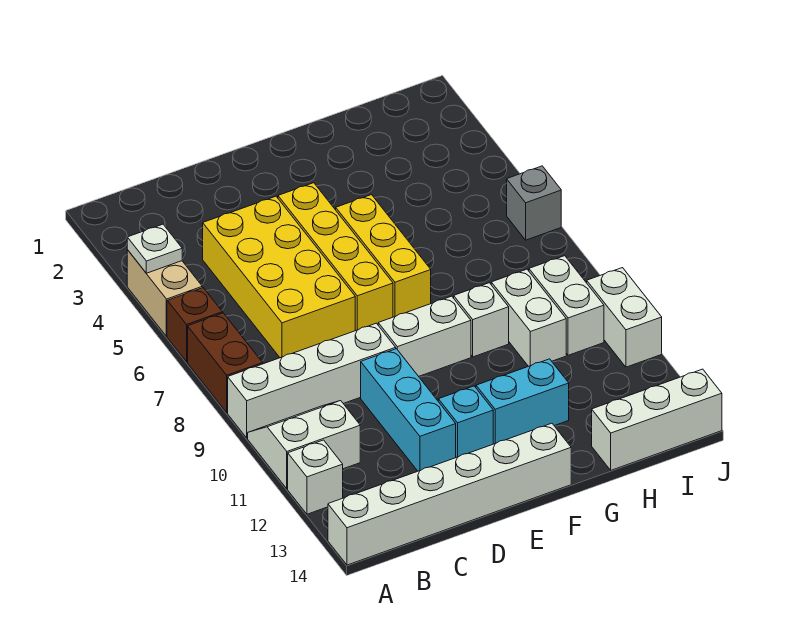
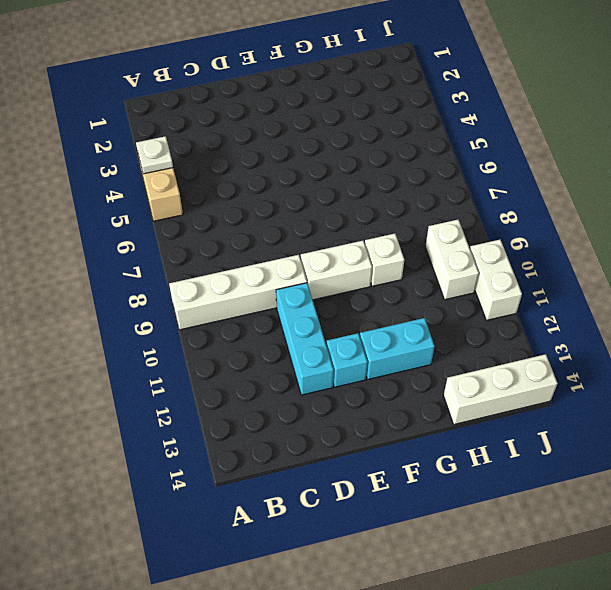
none -> brown 1x1 brick [167,288,222,362]
none -> brown 1x2 brick [188,313,263,413]
none -> white 2x2 slope [248,401,360,489]

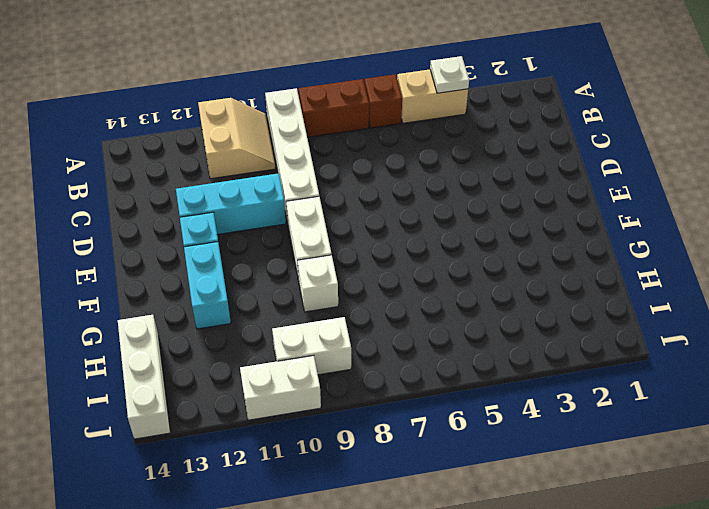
tan 2x2 slope [198,98,275,179] -> white 2x2 slope [248,401,360,489]
none -> white 1x1 brick [288,440,343,514]
none -> white 1x6 brick [328,423,571,565]
none -> yellow 2x4 brick [203,196,355,358]

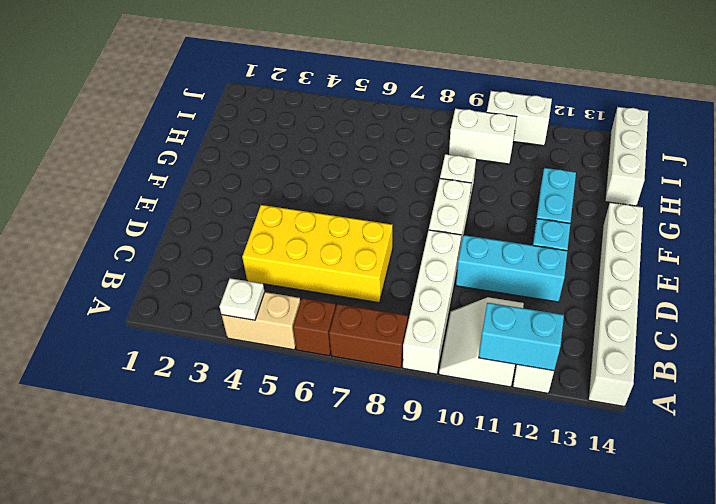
cyan 1x2 brick [479,303,564,371] -> none
none -> yellow 1x4 brick [278,183,393,331]
none -> yellow 1x3 brick [336,195,431,317]
none -> white 1x2 brick [491,269,566,366]

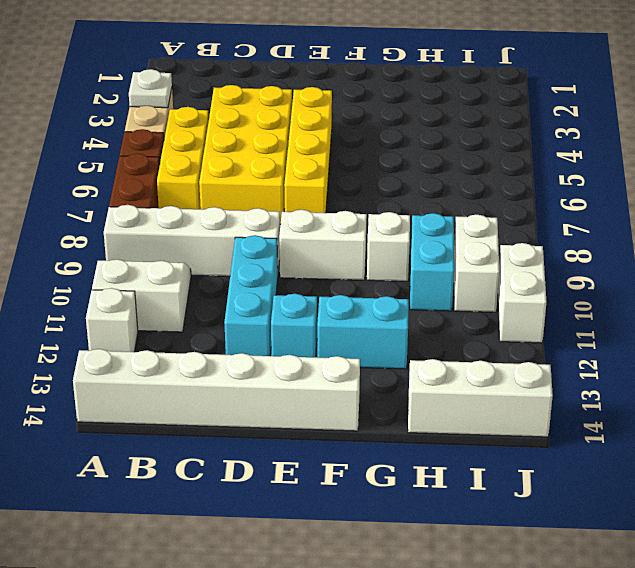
yellow 1x3 brick [157,107,209,209] -> yellow 1x3 brick moved to [336,195,431,317]
cyan 1x2 brick [410,213,454,311] -> white 1x2 brick [491,269,566,366]
none -> grey 1x1 brick [507,166,561,240]

